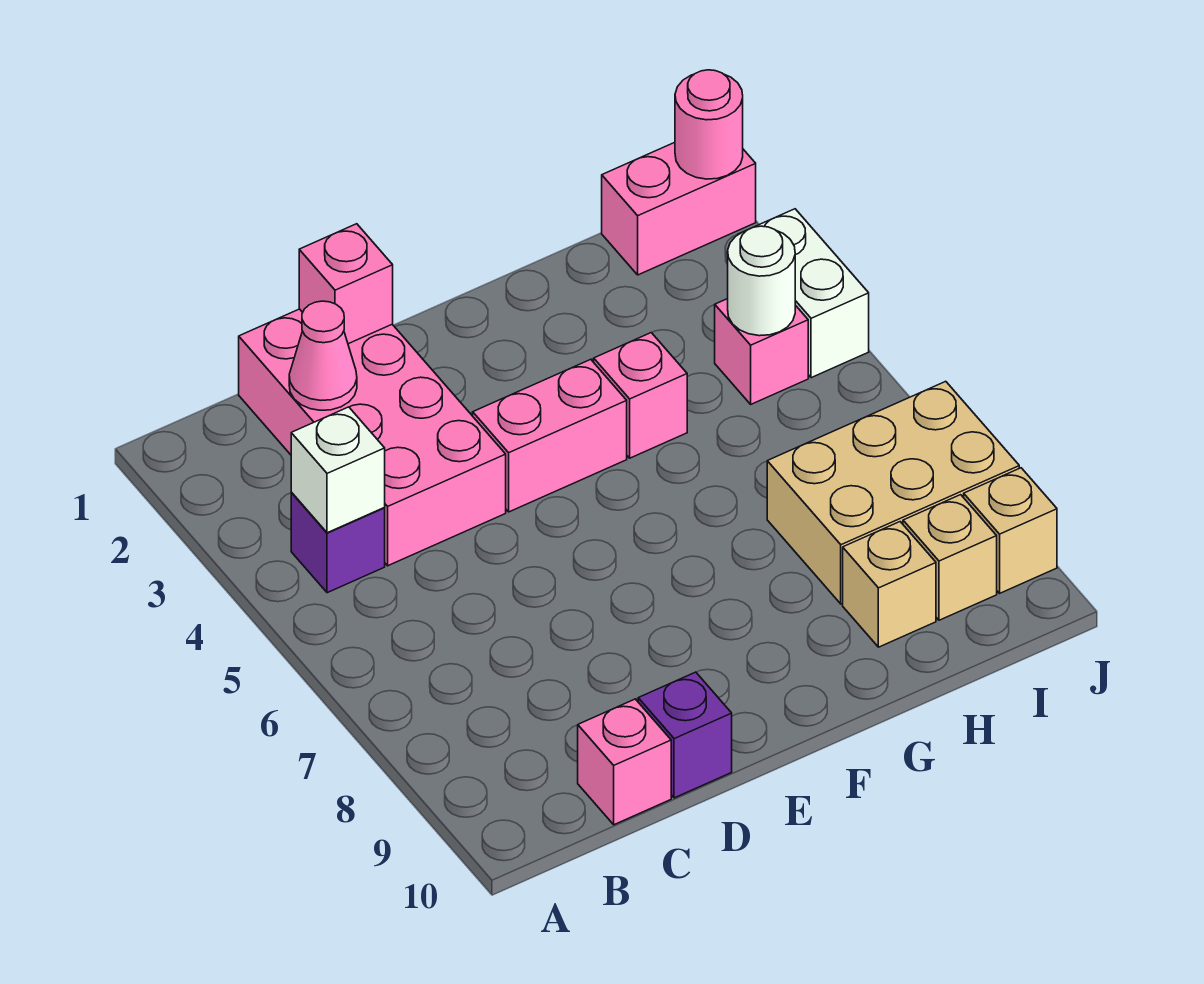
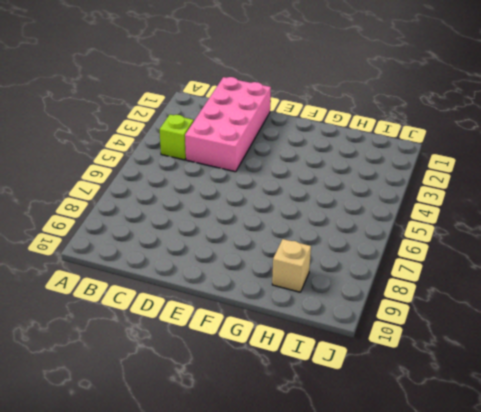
lime 1x1 brick [160,115,194,160] -> purple 1x1 brick [291,493,385,593]
none -> pink 1x1 brick [578,699,671,825]
none -> purple 1x1 brick [638,672,732,798]
none -> pink 1x2 brick [473,359,627,512]

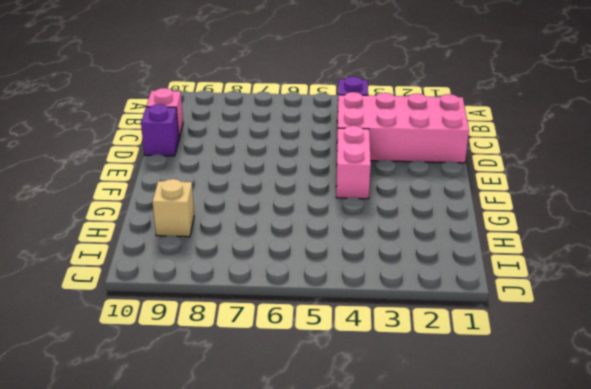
none -> pink 1x1 brick [594,333,687,458]
none -> tan 2x3 brick [767,381,1019,604]
none -> pink 1x2 brick [602,142,756,275]

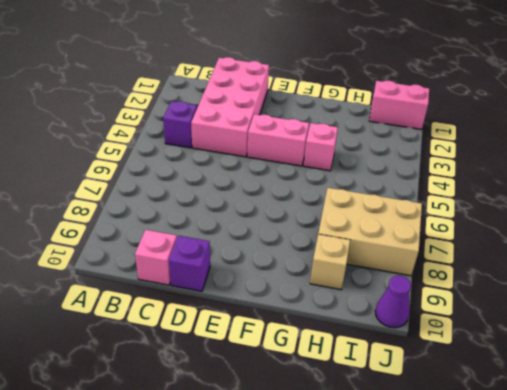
purple 1x1 cone [375,276,411,328] -> none
none -> pink 1x1 brick [715,299,808,404]
none -> tan 1x1 brick [903,495,997,620]
none -> white 1x2 brick [738,209,869,378]

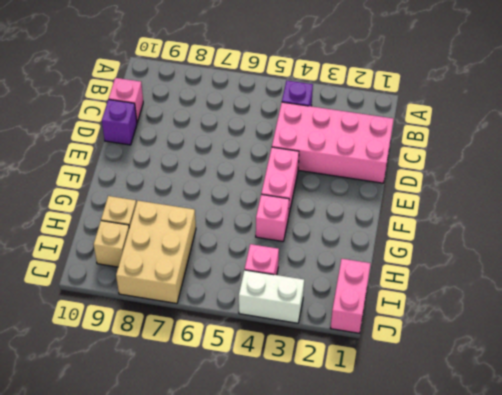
none -> tan 1x1 brick [964,468,1057,593]
none -> white 1x1 brick [291,407,385,533]
none -> pink 1x1 cone [289,301,357,410]

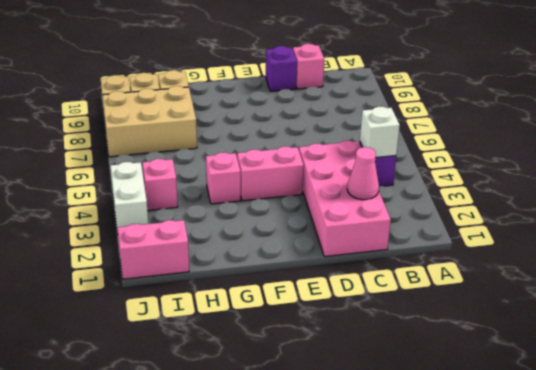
none -> pink 1x1 brick [299,224,393,344]
none -> white 1x1 round brick [728,226,795,336]
none -> pink 1x1 round brick [675,70,743,179]

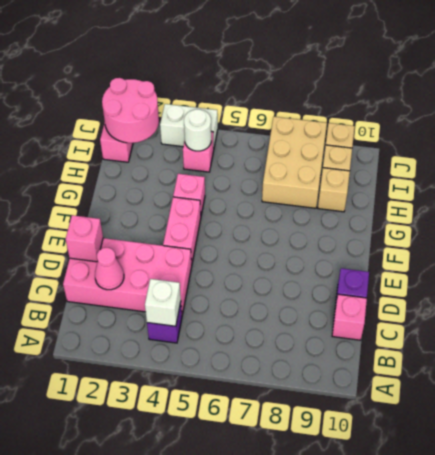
pink 2x2 round brick [102,78,159,143] -> pink 1x1 round brick [675,70,743,179]

